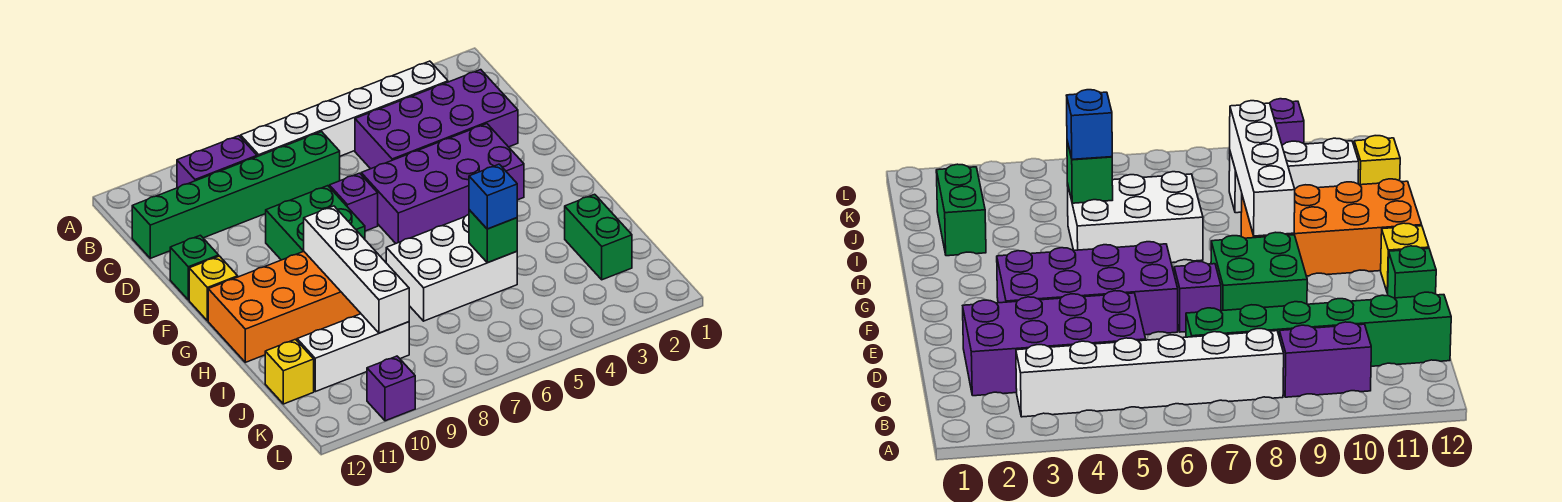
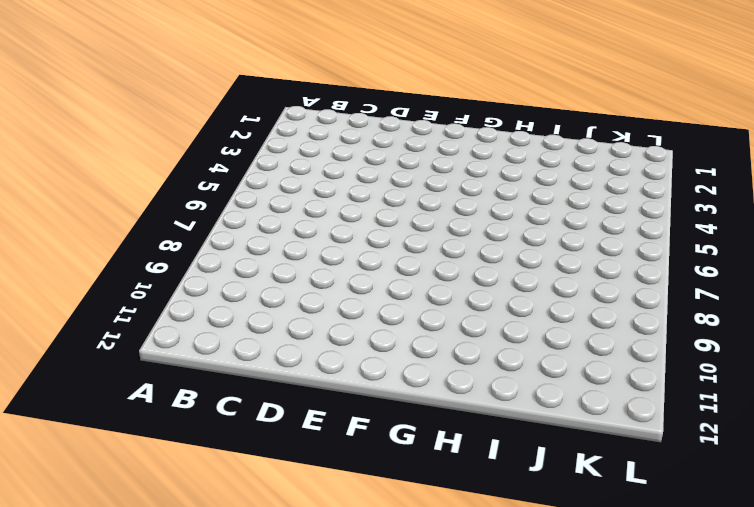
none -> white 1x6 brick [241,61,448,157]
none -> purple 1x2 brick [177,136,257,188]
none -> purple 2x4 brick [355,70,518,169]

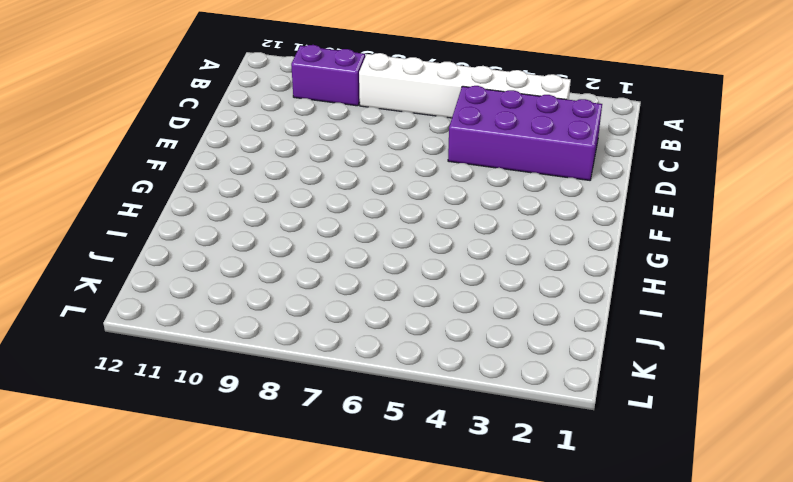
none -> green 1x6 brick [132,132,340,258]
none -> purple 2x4 brick [361,124,524,243]
none -> purple 1x1 brick [329,173,378,231]

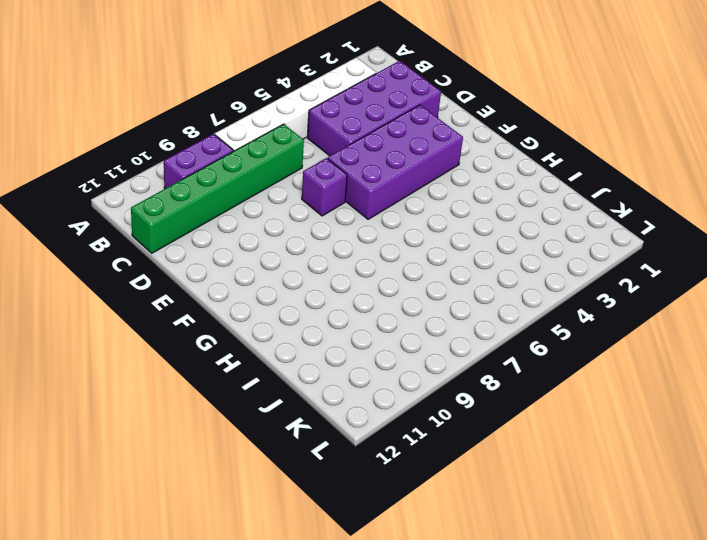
none -> green 2x2 brick [266,186,365,260]
none -> green 1x1 brick [170,235,219,300]
none -> yellow 1x1 brick [189,256,238,321]

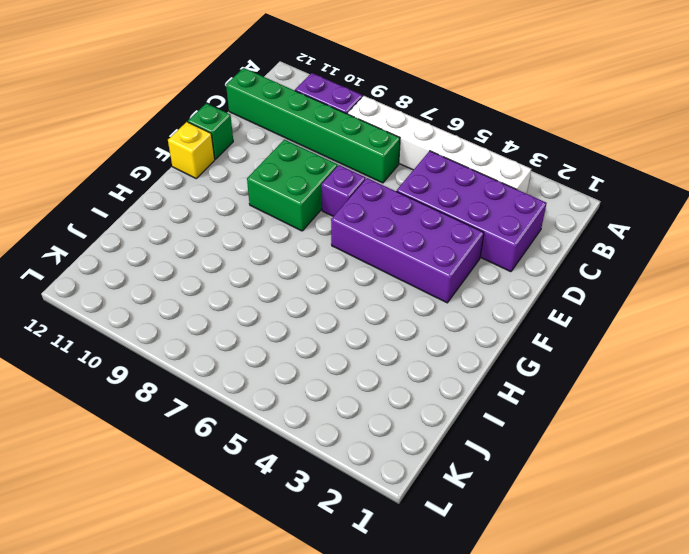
none -> orange 2x4 brick [208,251,361,362]
none -> white 2x3 brick [386,214,517,321]
none -> green 1x2 brick [565,194,632,280]

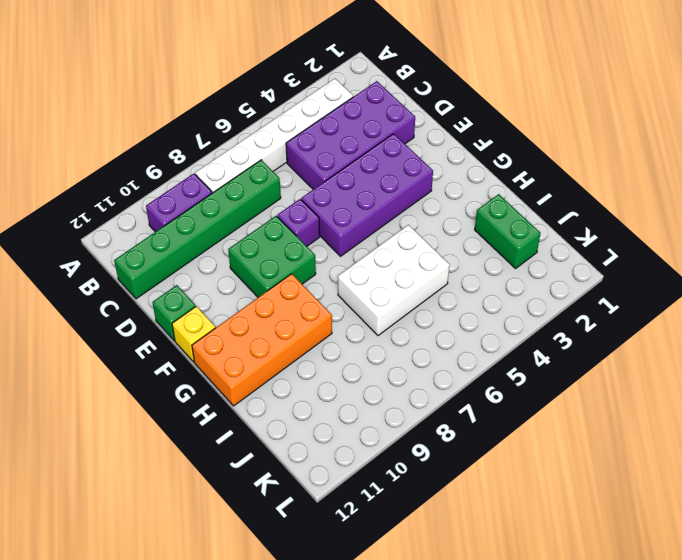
none -> white 1x3 brick [297,314,409,392]
none -> yellow 1x1 brick [265,339,314,404]
none -> purple 1x1 brick [367,356,415,421]

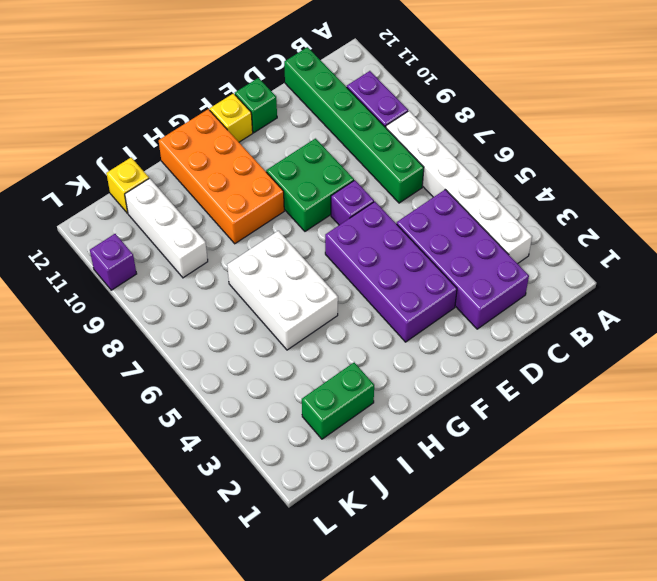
none -> white 1x4 brick [304,206,409,333]
none -> green 1x1 brick [469,210,517,263]
none -> blue 1x1 brick [469,164,517,229]

